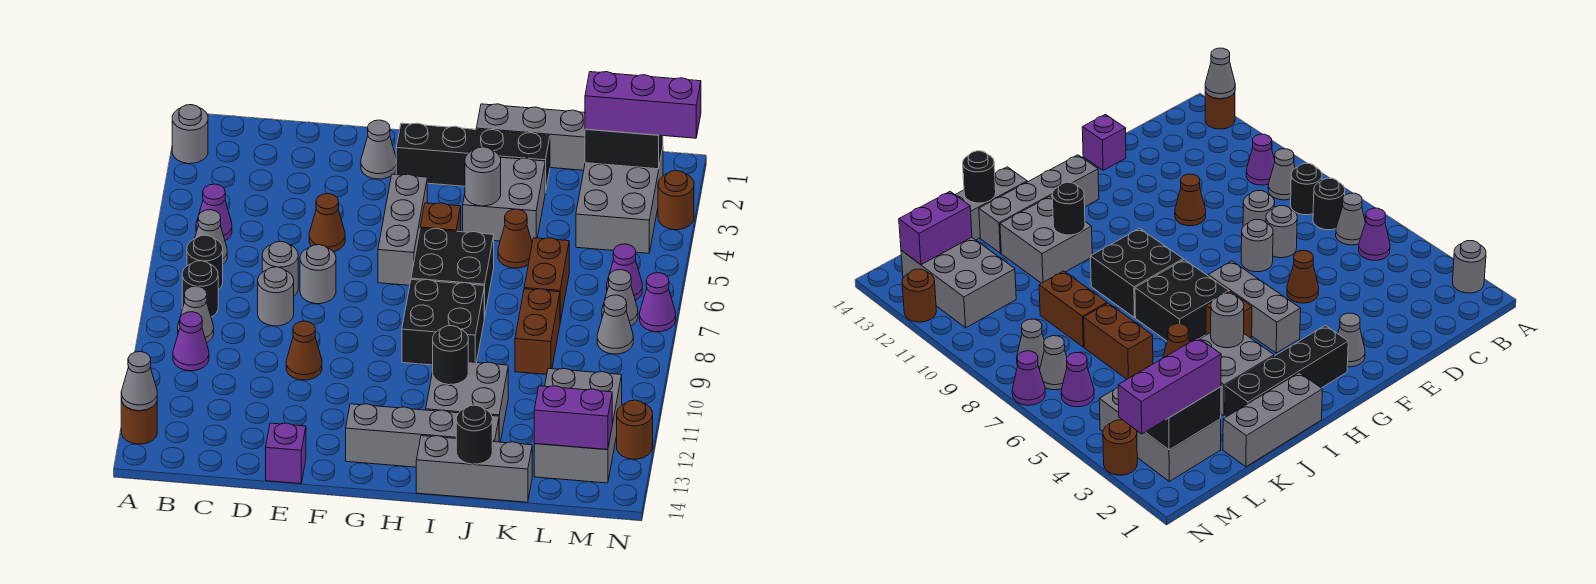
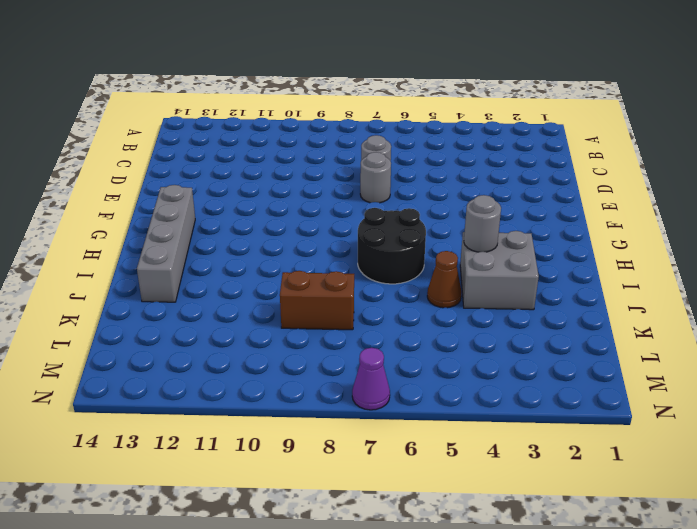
black 2x2 round brick [358,208,426,284] -> black 2x2 brick [411,228,494,317]
none -> grey 1x1 round brick [172,105,208,164]
none -> brown 1x1 round brick [121,399,157,444]
none -> purple 1x1 cone [196,184,232,240]
none -> grey 1x1 cone [195,210,227,264]

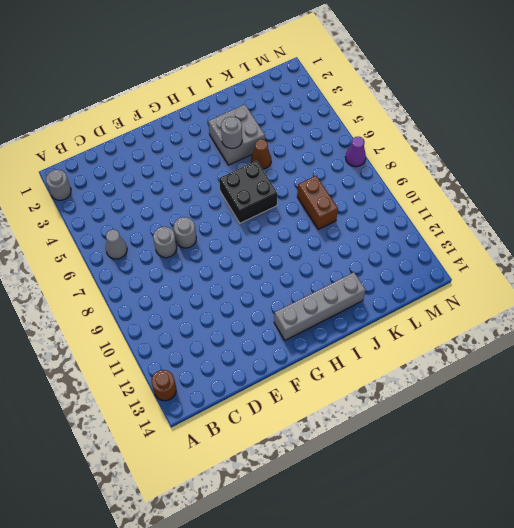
none -> purple 1x1 cone [196,184,232,240]
none -> black 1x1 round brick [187,235,223,290]
none -> black 1x1 round brick [182,261,218,317]
none -> grey 1x1 cone [178,286,214,343]

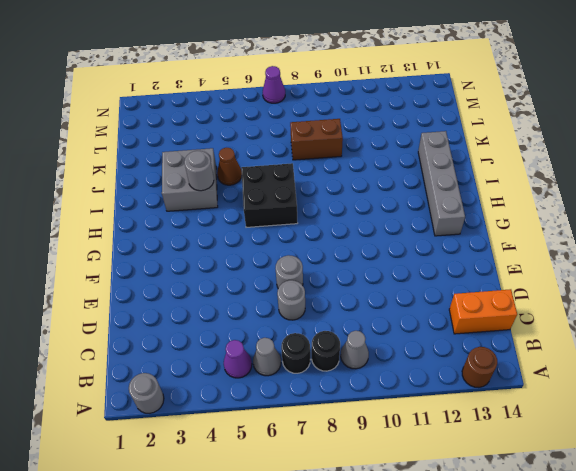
orange 1x2 brick [449,289,517,334] -> none
none -> purple 1x1 cone [173,312,209,371]
none -> grey 1x1 round brick [258,267,294,326]
none -> brown 1x1 cone [309,194,345,252]
none -> brown 1x1 cone [286,321,322,380]

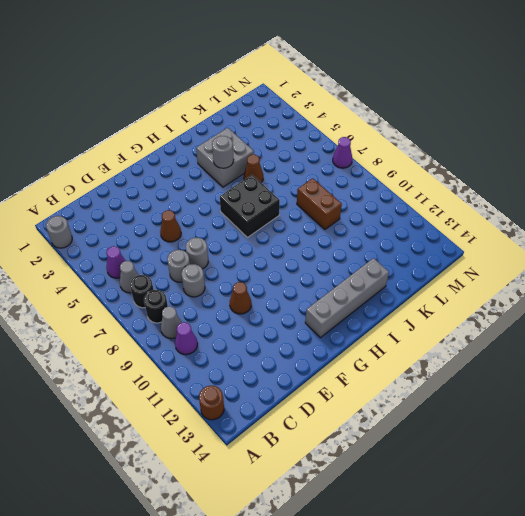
none -> purple 1x1 brick [266,423,306,484]
none -> grey 1x1 cone [361,120,396,179]
none -> black 1x4 brick [396,123,550,193]
none -> grey 1x3 brick [378,174,427,285]

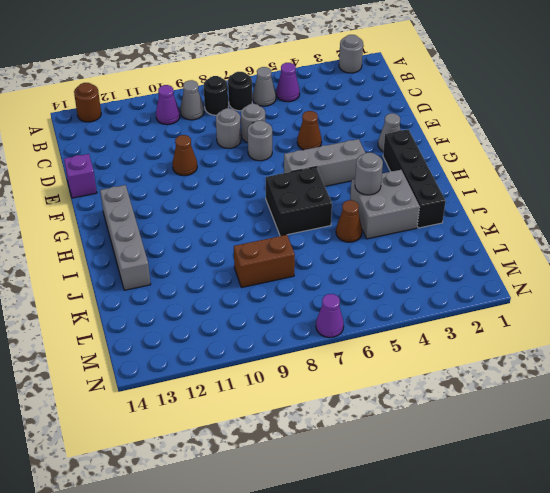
none -> brown 1x1 brick [420,203,461,232]
none -> black 2x2 brick [402,279,484,365]
none -> grey 1x3 brick [476,104,585,170]
none -> grey 2x2 brick [426,362,508,442]

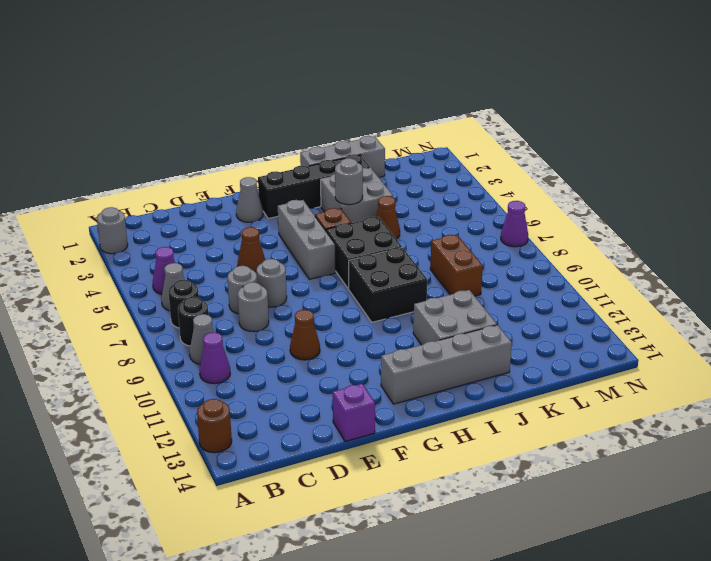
none -> grey 1x3 brick [416,436,532,502]
none -> brown 1x2 brick [524,238,569,322]
none -> grey 2x3 brick [576,148,663,253]
none -> grey 2x3 brick [534,369,622,483]

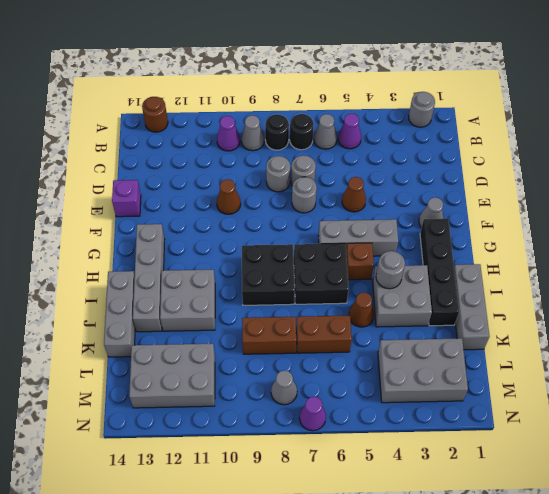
none -> purple 1x1 cone [607,244,642,300]
none -> grey 1x1 cone [602,270,638,326]
none -> brown 1x1 round brick [658,171,694,230]
none -> brown 1x1 round brick [617,400,653,459]

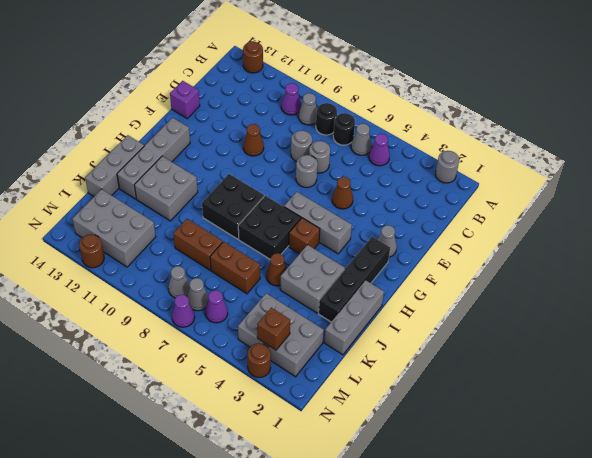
brown 1x1 brick [257,308,290,350] -> none
none -> grey 1x1 cone [121,352,157,411]
none -> grey 1x1 round brick [465,147,501,206]
none -> black 1x1 round brick [433,326,468,385]
none -> black 1x1 round brick [456,405,492,464]

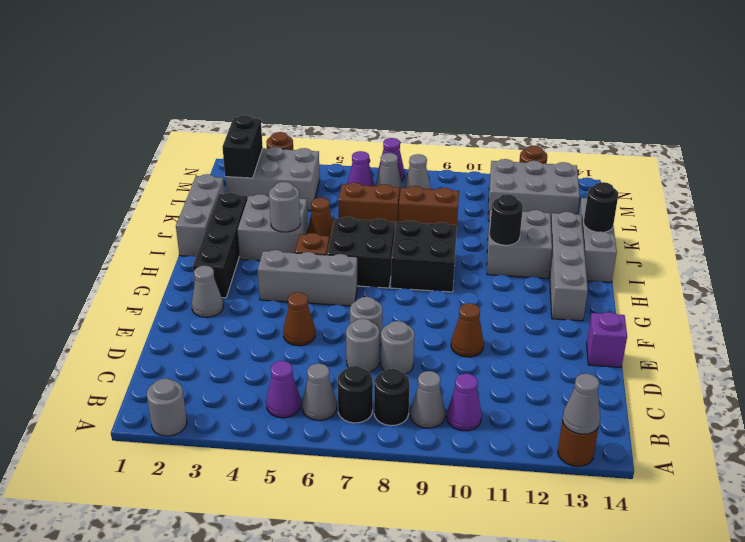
none -> purple 1x2 brick [534,386,612,450]
none -> purple 1x3 brick [585,72,701,138]

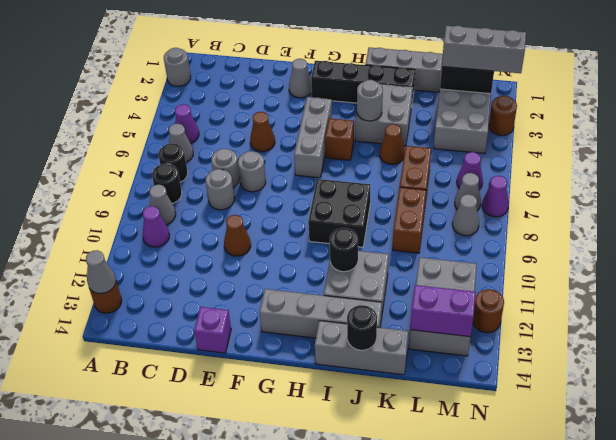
grey 1x3 brick [442,26,526,73] -> purple 1x3 brick [585,72,701,138]
none -> black 2x2 brick [411,228,494,317]

